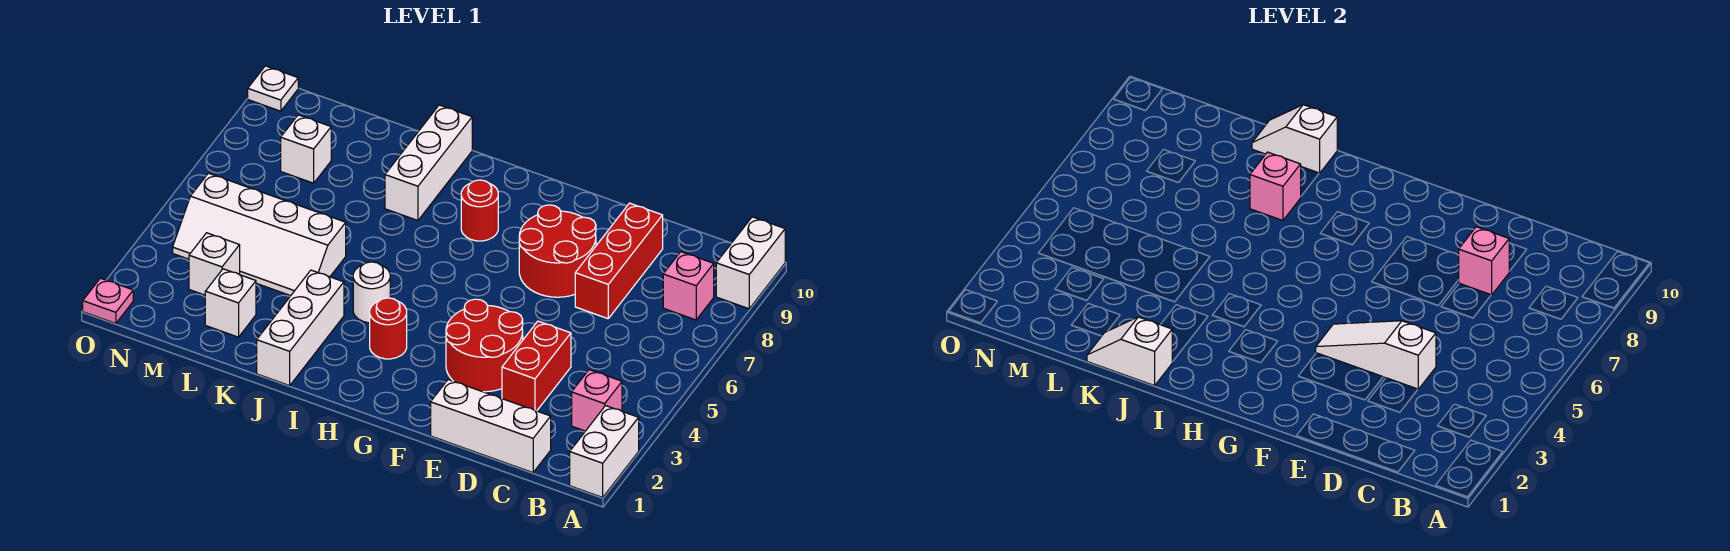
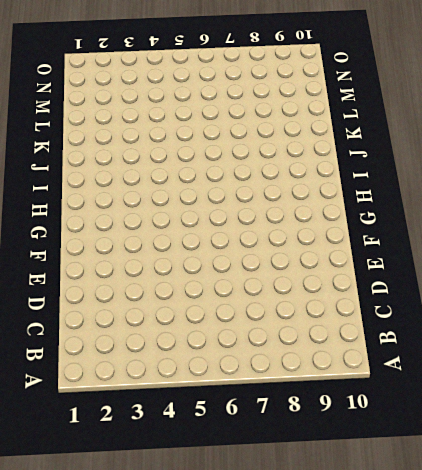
none -> white 1x2 brick [570,406,639,497]
none -> white 1x2 brick [716,217,785,309]
none -> pink 1x1 brick [572,370,622,431]

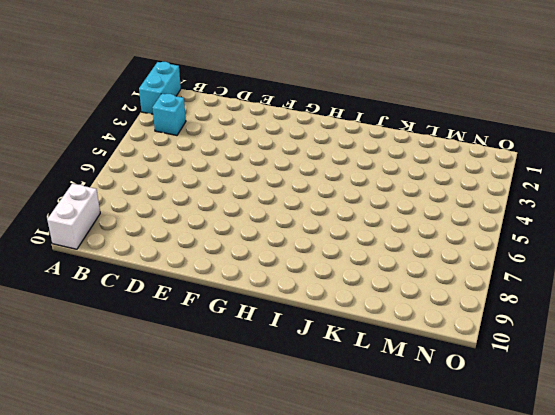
cyan 1x2 brick [139,62,181,114] -> white 1x2 brick [570,406,639,497]
cyan 1x1 brick [152,94,186,135] -> pink 1x1 brick [572,370,622,431]
none -> pink 1x1 brick [663,252,714,320]
none -> white 1x3 brick [431,380,551,473]
none -> red 1x2 brick [502,321,571,411]

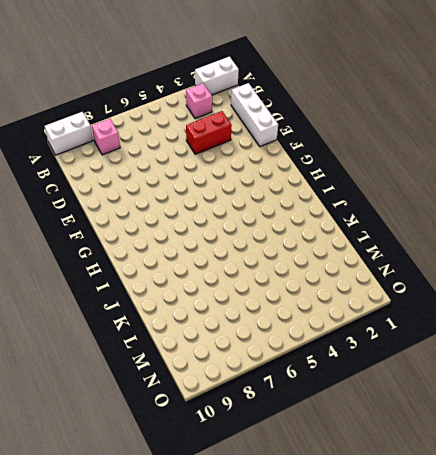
none -> red 1x3 brick [575,203,663,319]
none -> red 2x2 round brick [446,299,523,392]
none -> red 2x2 round brick [519,205,596,297]

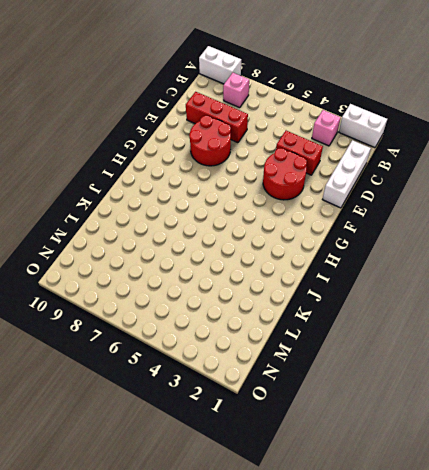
none -> red 1x1 round brick [370,298,407,359]
none -> red 1x1 round brick [461,180,498,241]
none -> white 1x1 round brick [353,262,390,323]

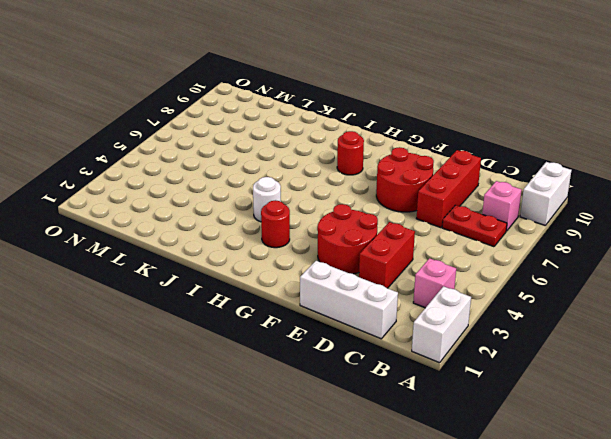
red 1x2 plate [442,205,507,247] -> none
none -> white 1x3 brick [257,270,344,386]
none -> white 1x3 brick [385,105,472,220]
none -> white 2x4 slope [173,173,346,296]

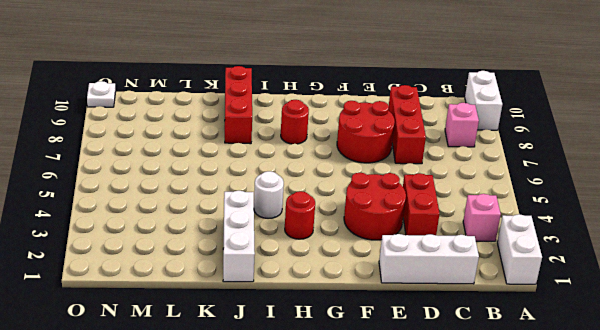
red 1x3 brick [225,66,252,144] -> white 1x3 brick [385,105,472,220]
none -> white 2x4 slope [173,173,346,296]
none -> white 1x1 brick [205,269,256,337]
none -> white 1x1 brick [189,233,240,295]

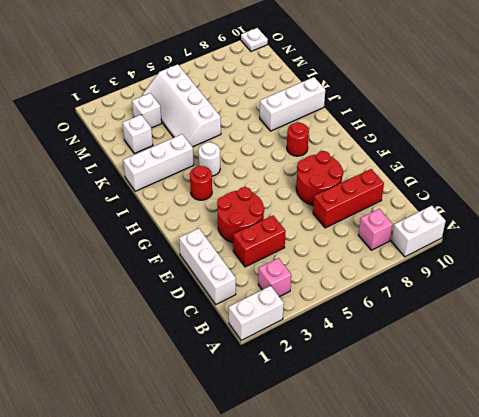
none -> white 1x1 brick [281,115,331,183]
none -> pink 1x1 plate [83,278,133,324]
none -> white 1x3 slope [1316,321,1436,389]

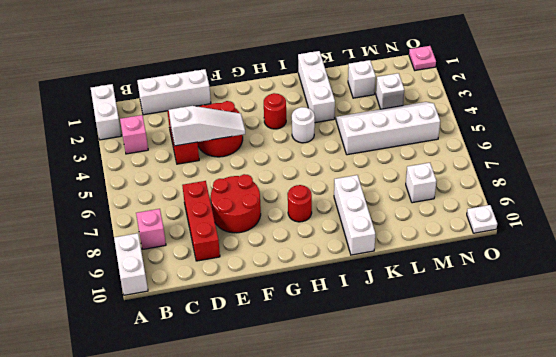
none -> pink 1x1 brick [1459,227,1509,295]
none -> white 1x2 slope [1087,317,1172,386]
none -> pink 1x1 brick [1250,152,1301,220]

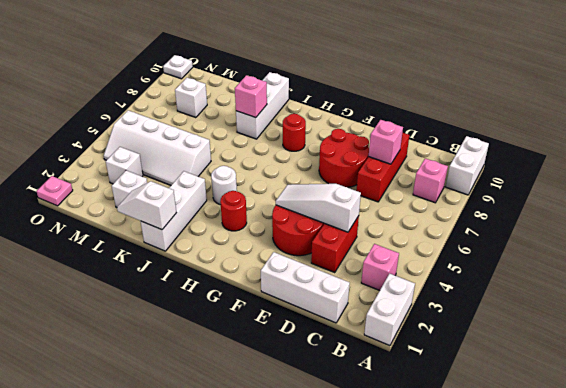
none -> white 1x2 slope [1252,105,1337,173]

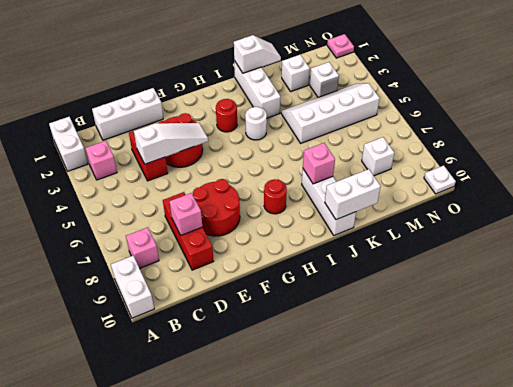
white 1x2 brick [325,169,381,220] -> white 1x2 slope [1252,105,1337,173]

